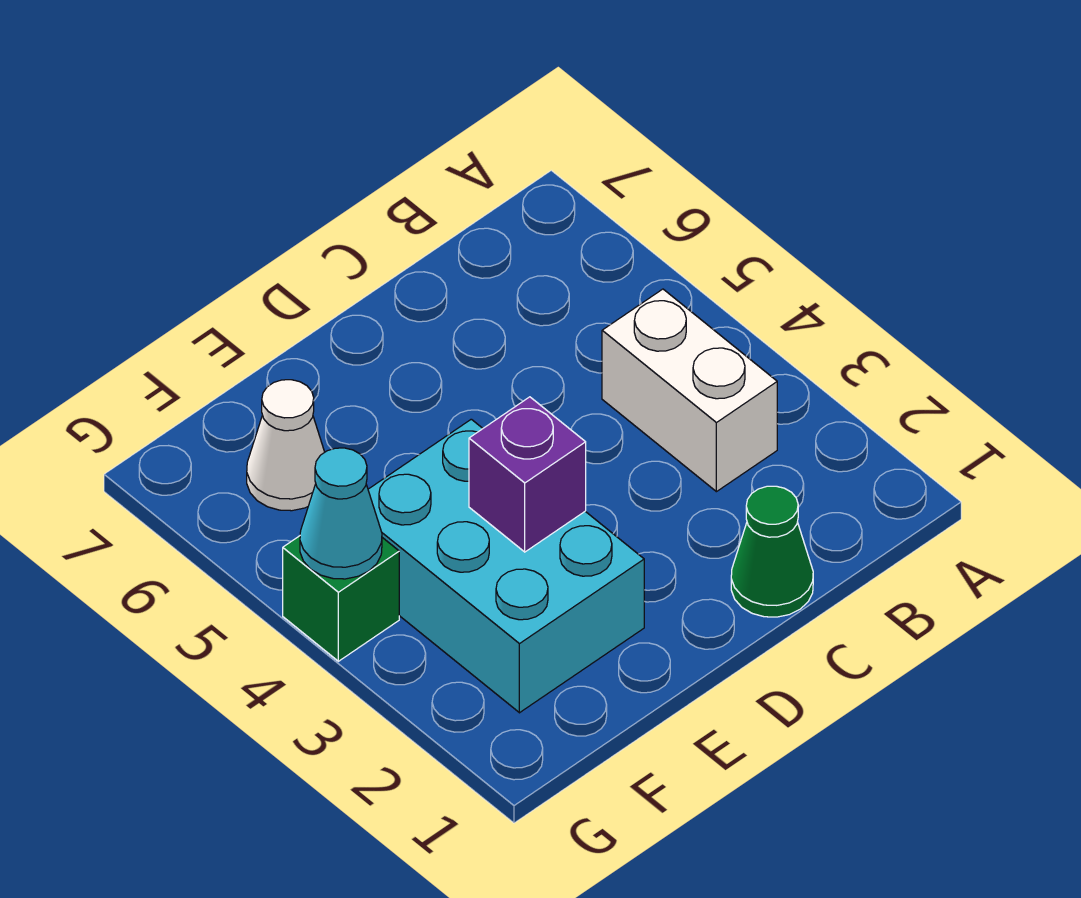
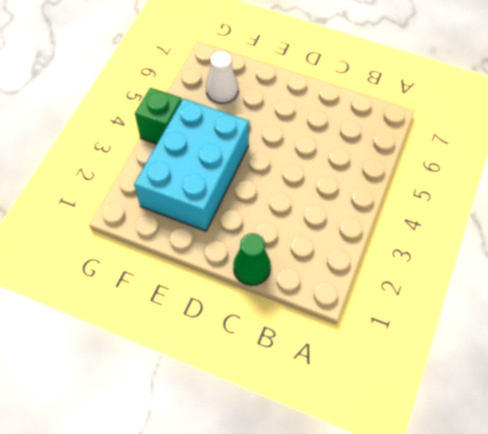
none -> white 1x2 brick [602,289,777,492]
none -> purple 1x1 brick [469,397,586,552]

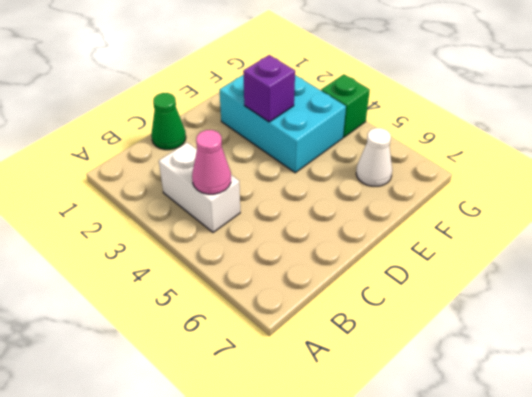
pink 1x1 cone [192,130,231,194] -> none
none -> cyan 1x1 cone [300,448,382,579]

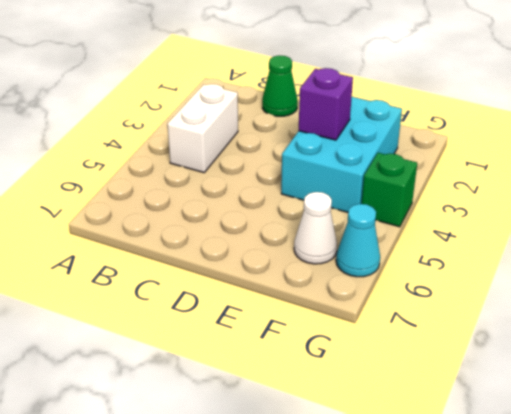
cyan 1x1 cone [336,204,380,277] -> cyan 1x1 cone moved to [300,448,382,579]

